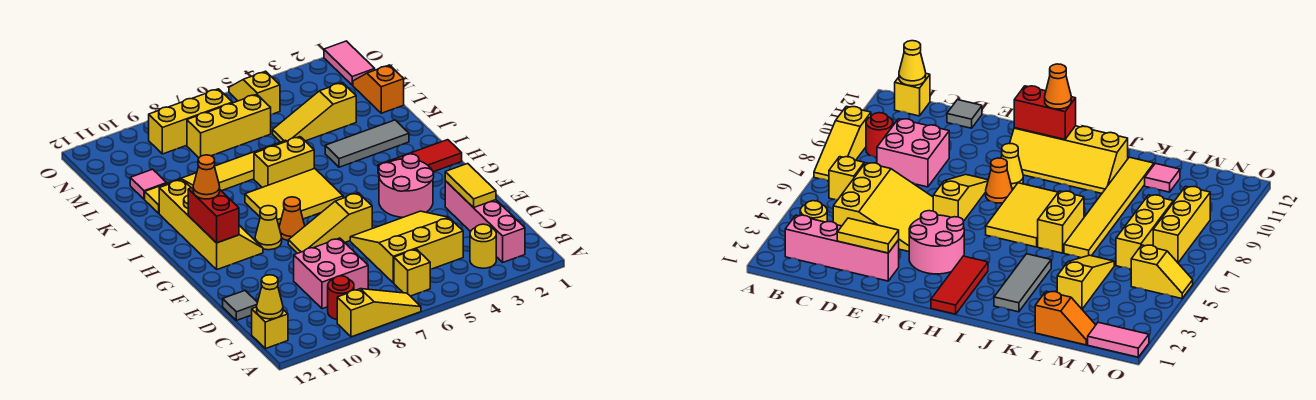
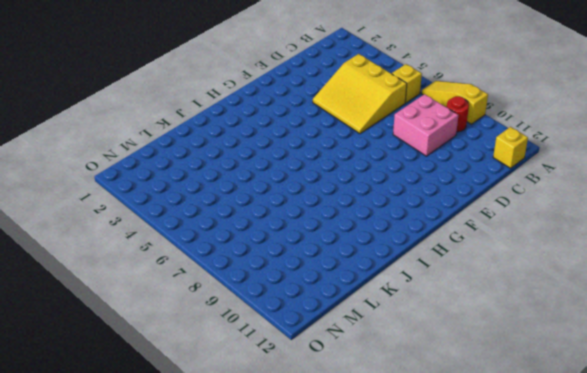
none -> pink 1x4 brick [445,181,525,262]
none -> yellow 1x1 round brick [470,224,496,268]
none -> grey 1x1 tile [223,291,258,320]
none -> pink 2x2 round brick [379,154,434,217]

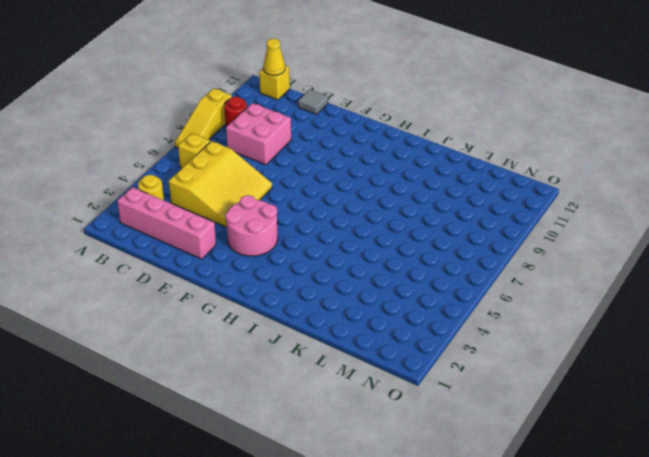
none -> yellow 1x3 slope [288,193,372,253]
none -> orange 1x1 cone [279,197,305,241]
none -> yellow 1x1 cone [255,206,282,250]
none -> yellow 2x4 slope [159,179,263,269]

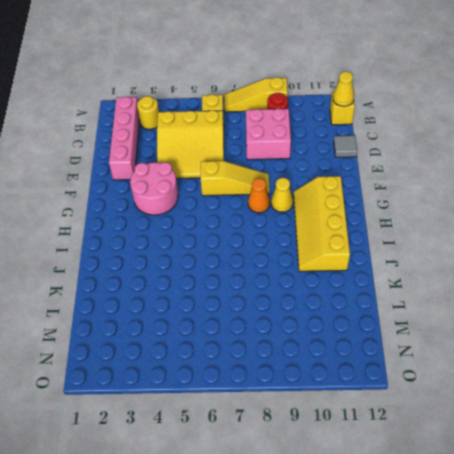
none -> red 1x3 tile [378,140,462,174]
none -> yellow 2x3 tile [245,168,343,226]
none -> grey 1x3 tile [325,120,409,167]
none -> yellow 1x2 brick [254,137,314,187]

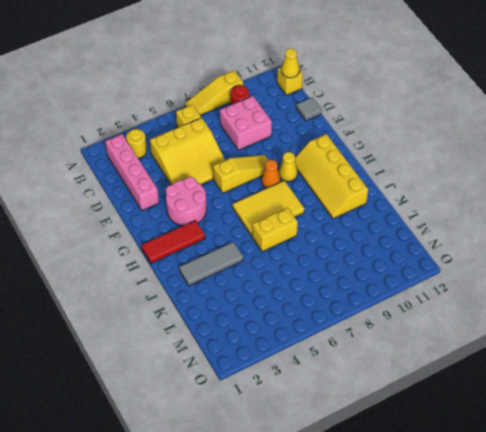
none -> yellow 1x6 tile [145,140,286,213]
none -> orange 1x2 slope [353,65,404,113]
none -> yellow 1x3 slope [273,83,356,142]
none -> pink 1x1 tile [130,169,167,199]

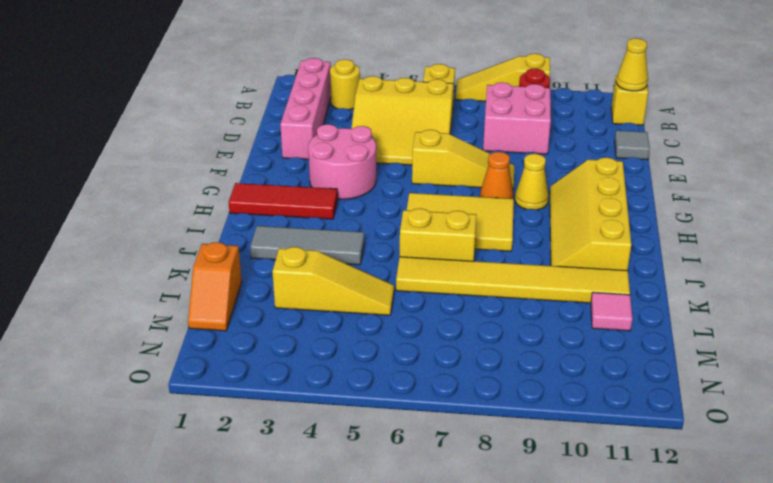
none -> yellow 1x3 brick [187,94,271,158]
none -> pink 1x2 tile [324,41,375,85]
none -> yellow 1x2 slope [229,71,280,115]
none -> yellow 1x3 brick [149,89,232,154]

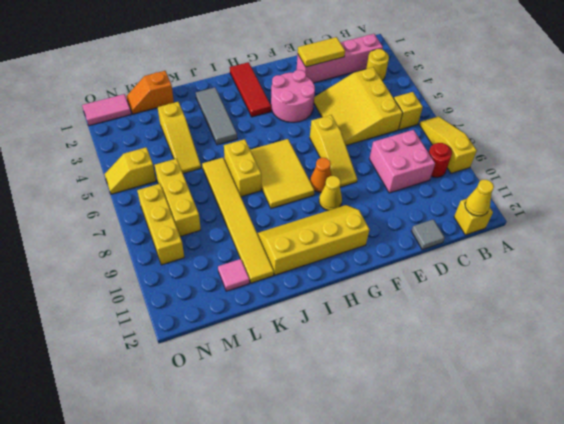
none -> red 1x2 brick [188,187,239,243]
none -> orange 1x1 cone [193,155,220,199]

